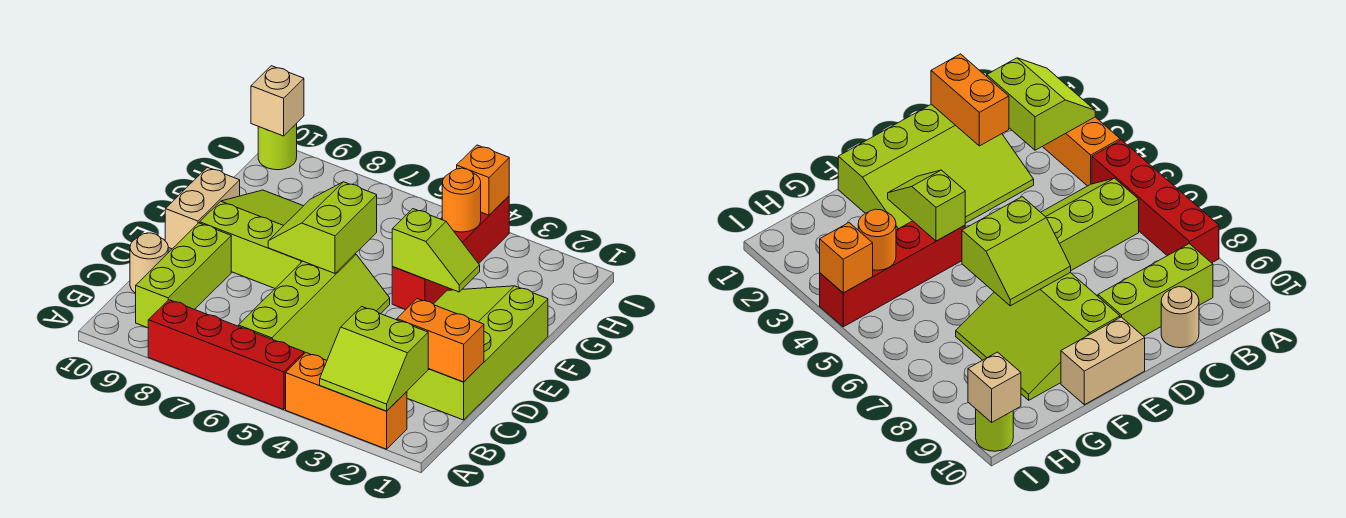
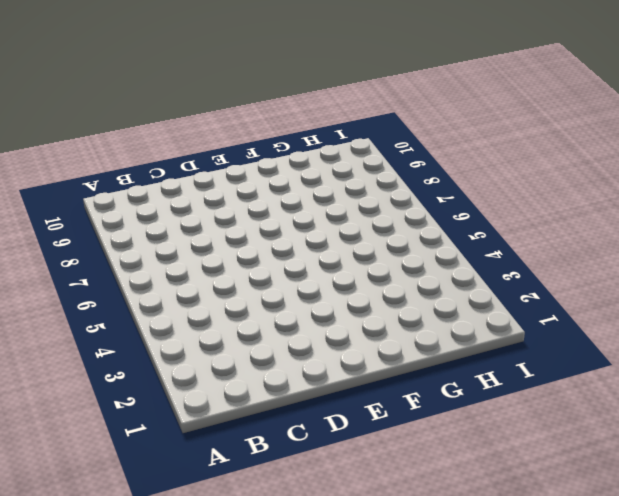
none -> orange 1x3 brick [286,353,407,449]
none -> red 1x4 brick [148,300,304,410]
none -> lime 2x4 slope [238,254,390,360]

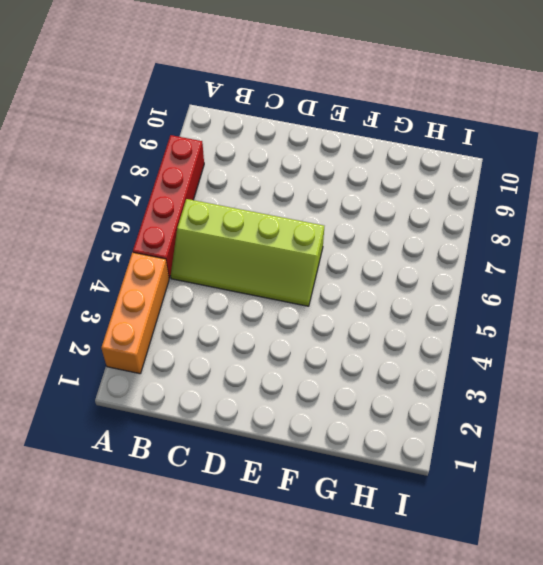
none -> lime 1x3 brick [136,223,231,328]
none -> lime 3x4 slope [407,286,548,420]
none -> tan 1x1 round brick [130,233,168,293]

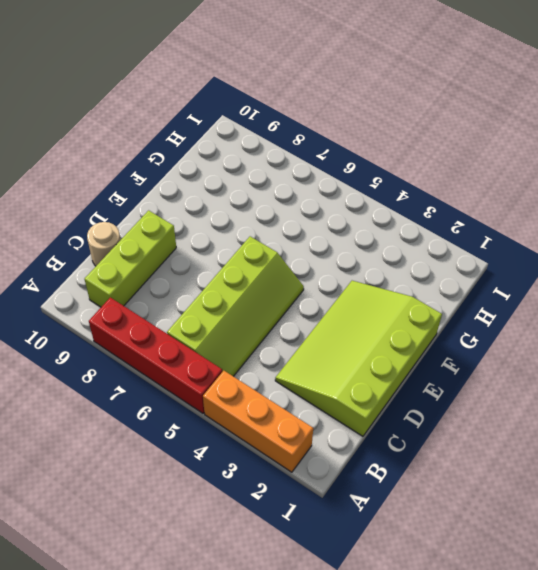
none -> lime 3x3 slope [200,190,303,288]
none -> tan 1x2 brick [165,167,240,249]
none -> red 1x4 brick [392,196,509,310]

